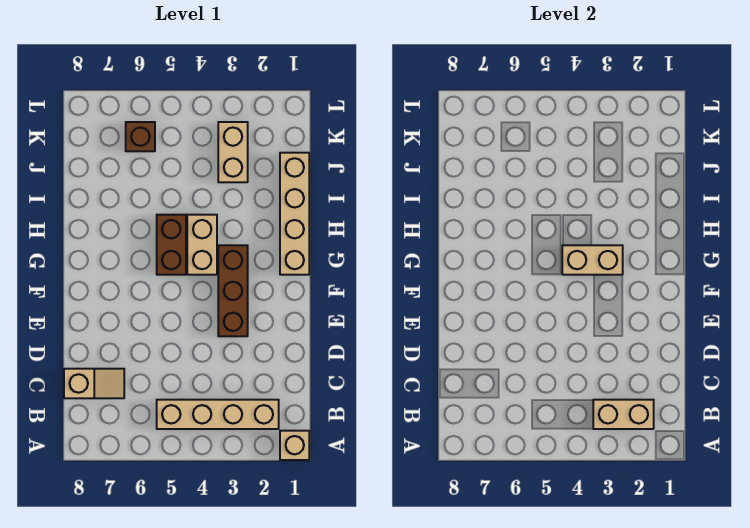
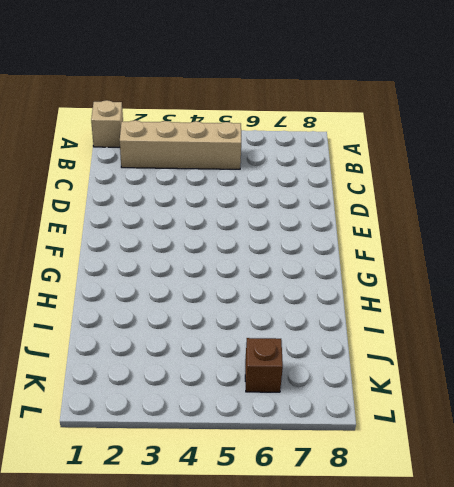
none -> tan 1x2 slope [64,369,124,398]
none -> brown 1x3 brick [218,245,248,336]

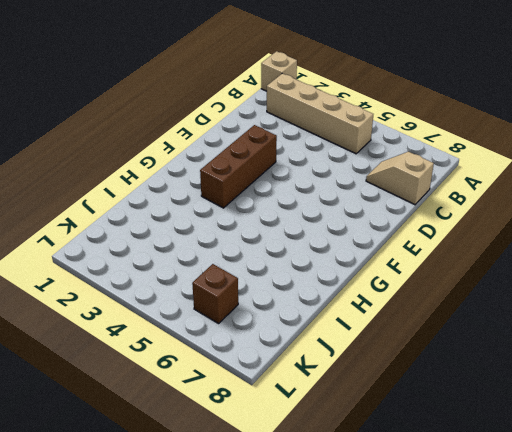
none -> tan 1x4 brick [280,153,309,275]
none -> tan 1x2 brick [187,215,217,275]

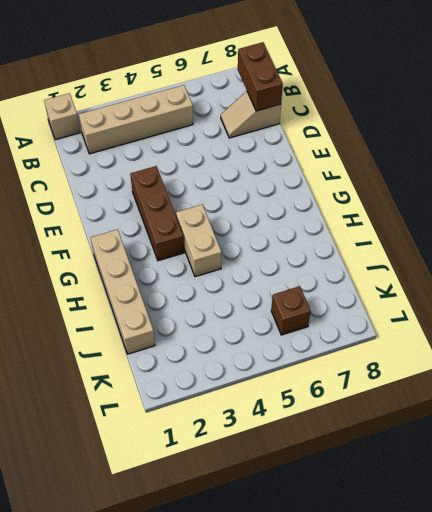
brown 1x2 brick [238,42,283,111] -> brown 1x2 brick moved to [157,215,186,275]
none -> tan 1x2 brick [218,122,248,182]
none -> tan 1x2 brick [593,400,654,429]

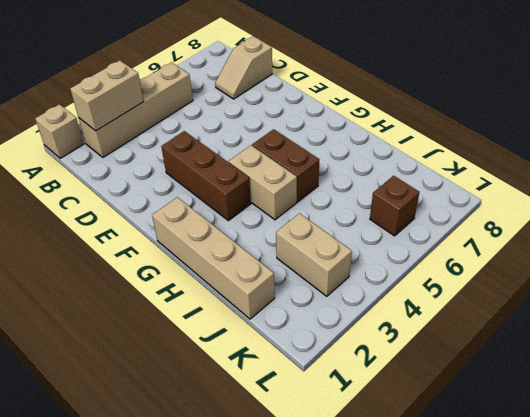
none -> tan 1x2 brick [562,245,623,275]

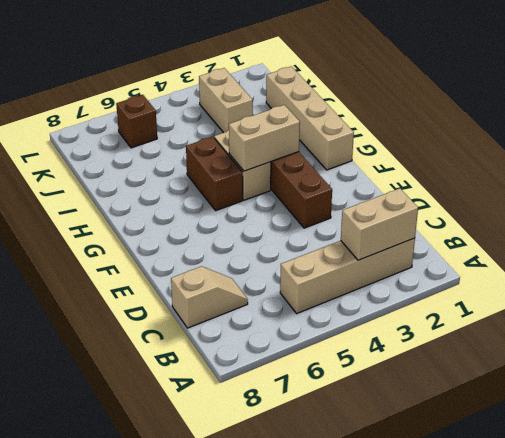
none -> tan 1x1 brick [280,431,309,460]

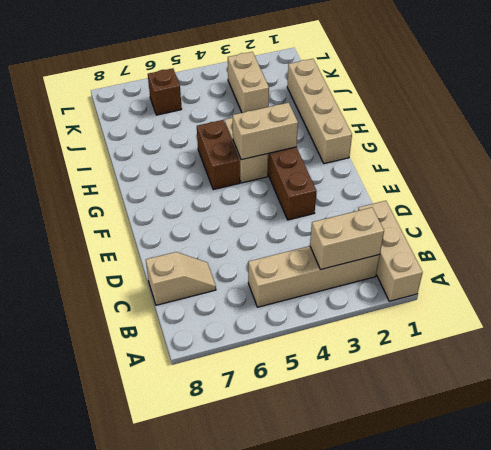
tan 1x3 brick [358,201,423,301] -> tan 1x1 brick [280,431,309,460]

